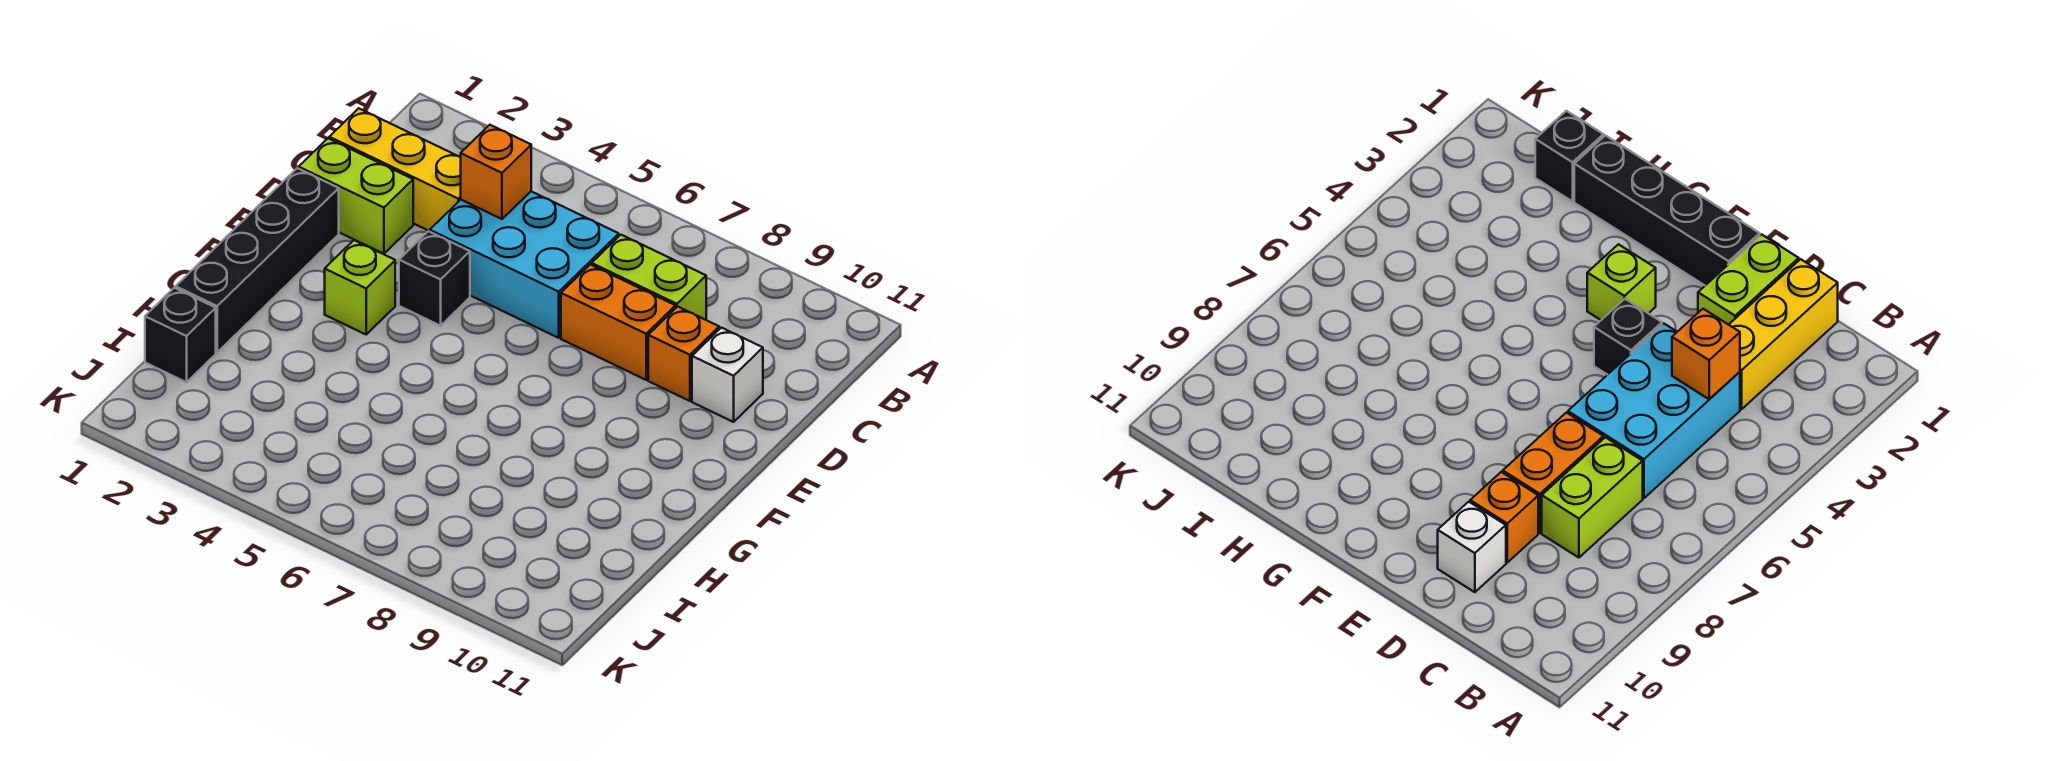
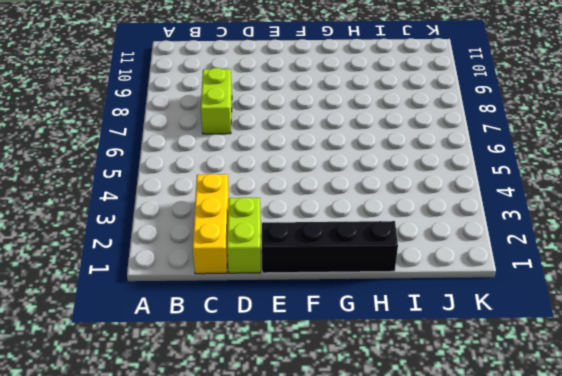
none -> cyan 2x3 brick [430,191,619,338]
none -> orange 1x2 brick [561,264,675,380]
none -> orange 1x1 brick [648,307,719,401]

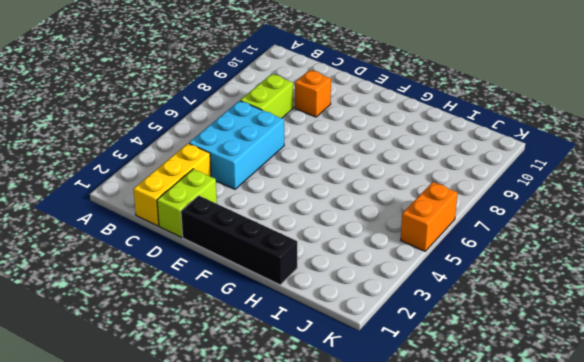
orange 1x2 brick [401,182,457,251] -> orange 1x2 brick moved to [561,264,675,380]
none -> white 1x1 brick [692,328,763,422]
none -> black 1x1 brick [399,231,470,326]
none -> lime 1x1 brick [325,240,395,334]

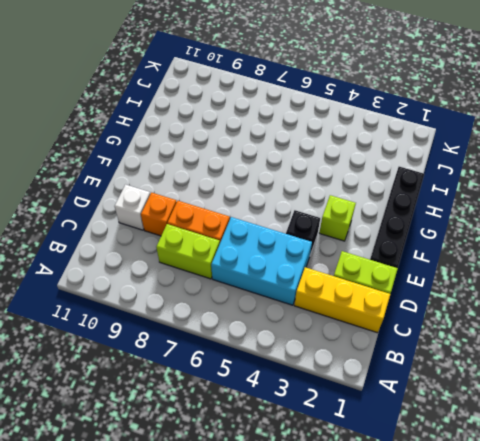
none -> black 1x1 brick [145,288,216,382]
none -> orange 1x1 brick [461,125,531,219]

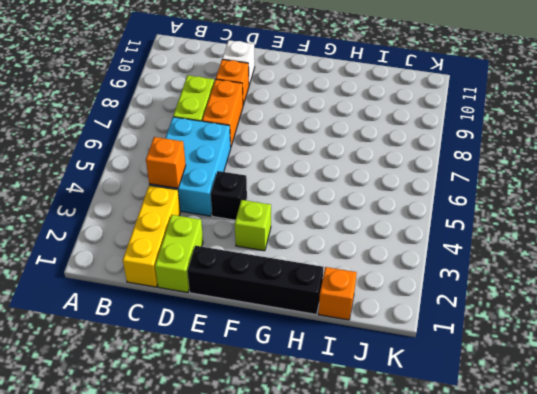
orange 1x1 brick [318,267,357,320] -> black 1x1 brick [145,288,216,382]

